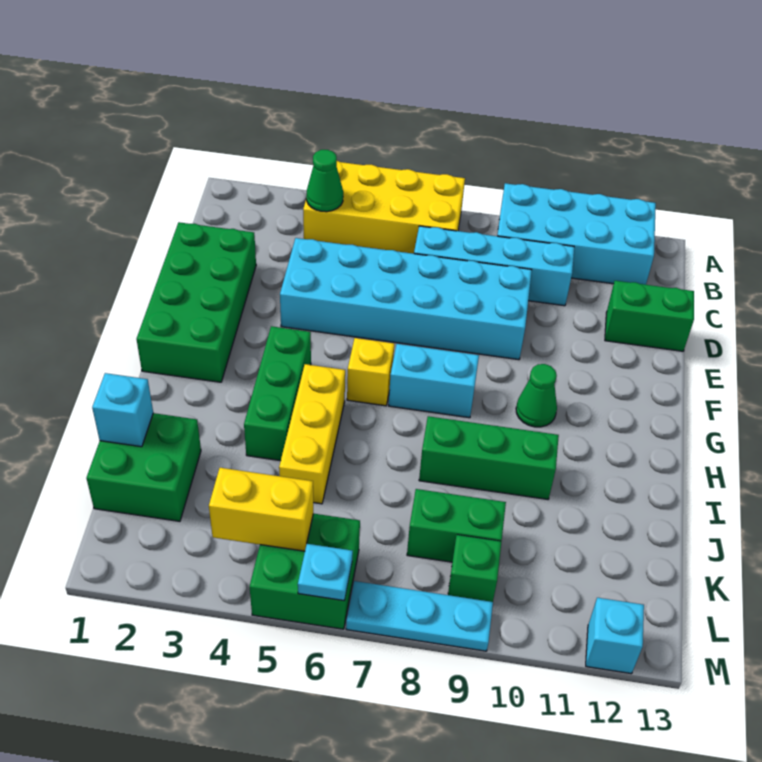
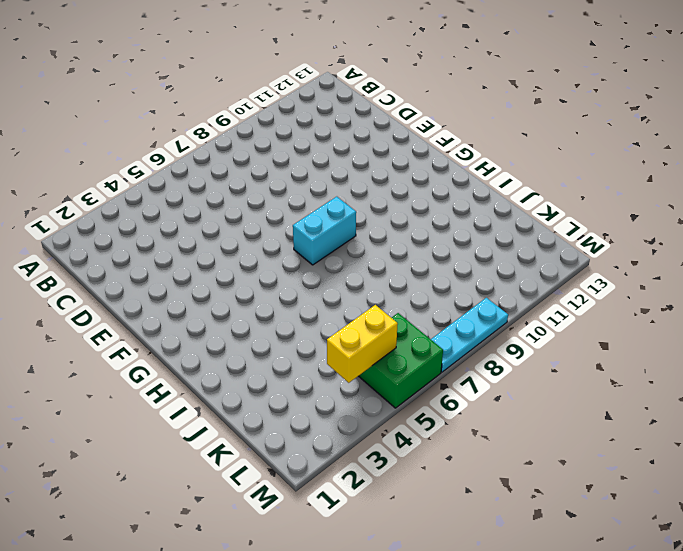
none -> yellow 2x4 brick [303,161,465,254]
none -> cyan 2x4 brick [497,183,656,285]
none -> cyan 1x4 brick [414,226,574,306]

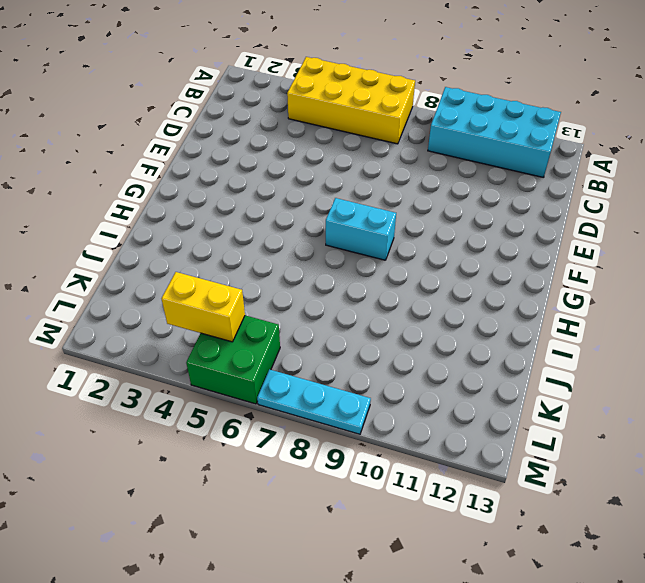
none -> cyan 1x4 brick [414,226,574,306]
none -> green 2x4 brick [137,222,256,382]
none -> cyan 2x6 brick [280,238,532,360]

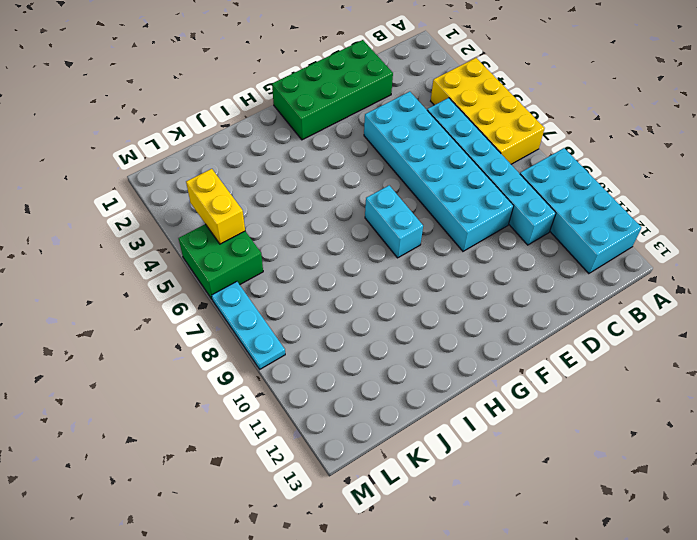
cyan 1x6 brick [427,98,556,245] -> cyan 1x4 brick [414,226,574,306]
none -> green 1x2 brick [605,281,694,351]
none -> green 1x3 brick [244,326,311,461]
none -> yellow 1x1 brick [347,338,394,406]

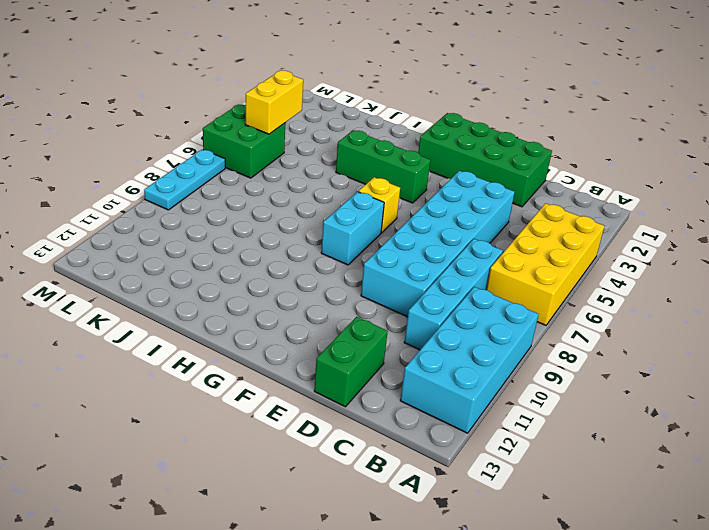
none -> green 1x1 cone [516,364,557,427]
none -> yellow 1x3 brick [279,364,345,504]
none -> green 1x3 brick [419,416,559,499]

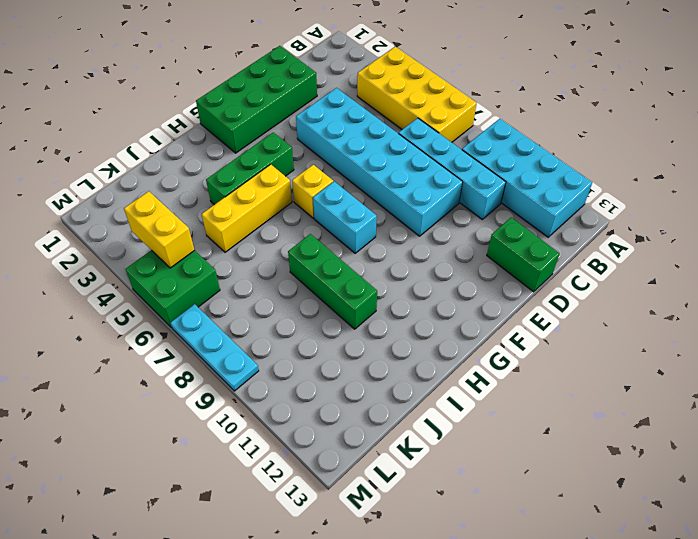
none -> green 1x1 cone [516,364,557,427]
none -> green 2x2 brick [86,413,201,521]
none -> green 1x2 brick [407,489,506,562]

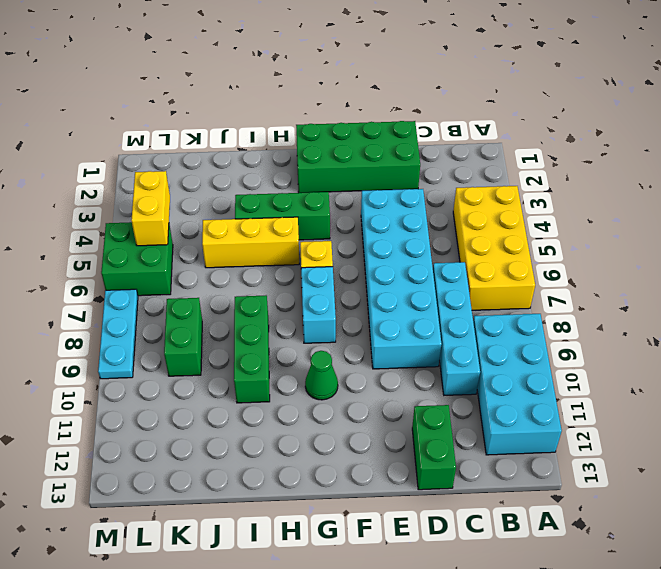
none -> green 2x2 brick [86,413,201,521]
none -> green 1x1 brick [448,535,502,602]
none -> cyan 1x1 brick [586,598,644,674]

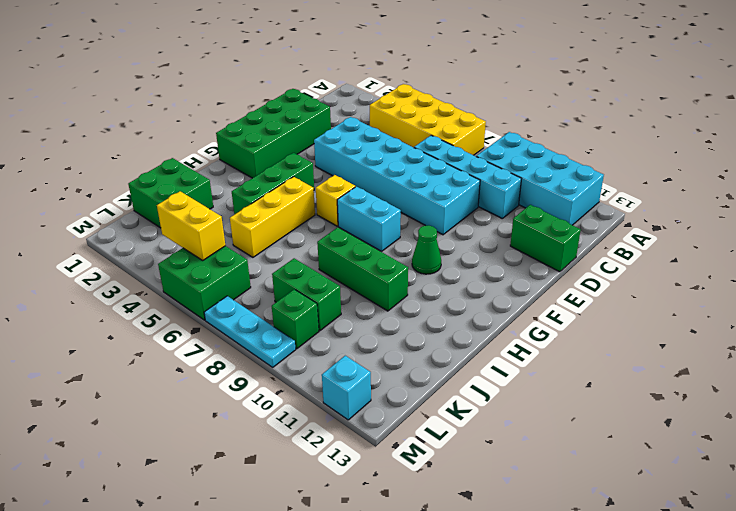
none -> green 1x1 cone [306,150,343,212]
none -> cyan 1x1 brick [92,373,153,447]
none -> cyan 1x1 plate [298,544,353,601]

